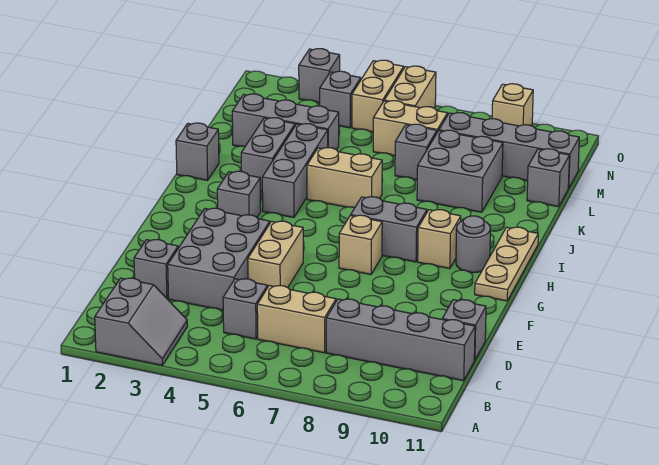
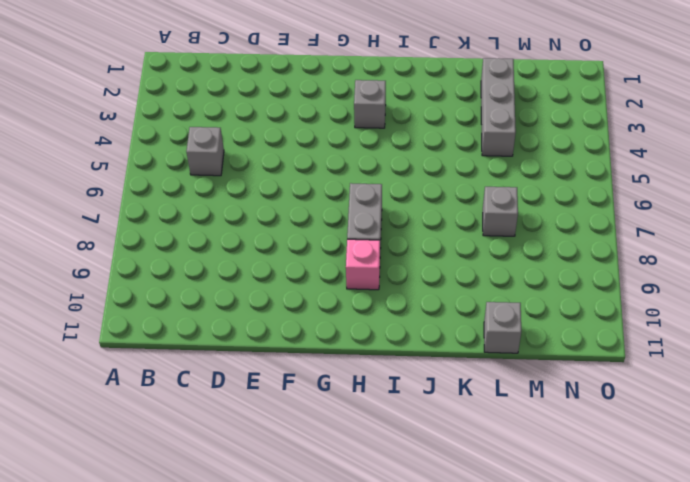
pink 1x1 brick [346,239,380,290] -> tan 1x1 brick [418,210,461,269]
none -> grey 2x2 slope [95,278,187,365]
none -> tan 1x2 brick [257,286,336,353]
none -> grey 1x4 brick [326,299,475,381]

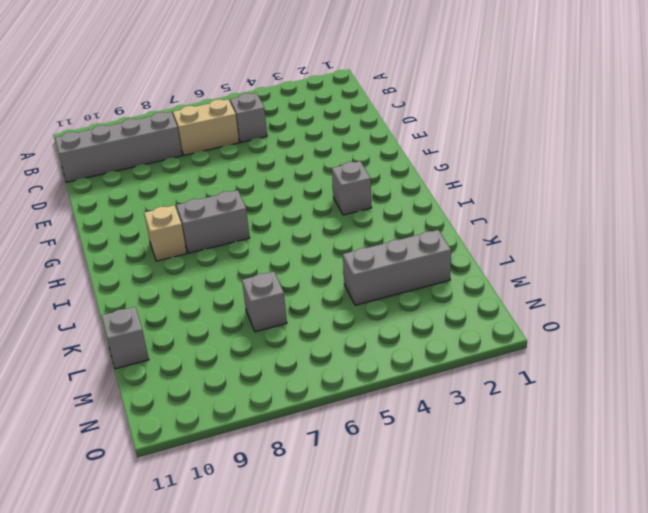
none -> grey 2x2 slope [95,278,187,365]
none -> grey 1x1 brick [134,240,178,298]
none -> grey 2x3 brick [168,208,270,310]

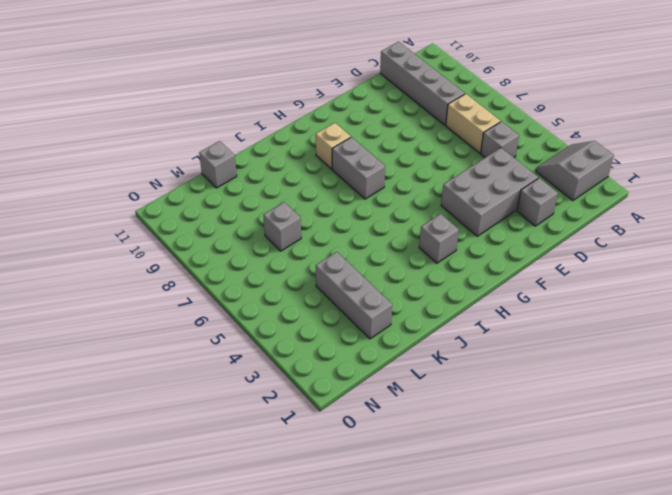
none -> grey 1x1 brick [442,300,486,360]
none -> tan 1x2 brick [248,221,303,288]
none -> tan 1x1 brick [339,215,382,274]

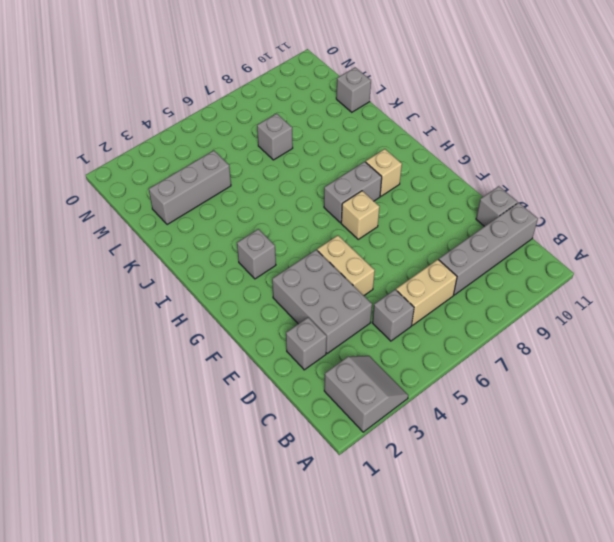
none -> tan 1x3 plate [475,227,538,301]
none -> grey 1x1 round brick [456,216,490,273]
none -> grey 1x3 brick [262,124,328,218]

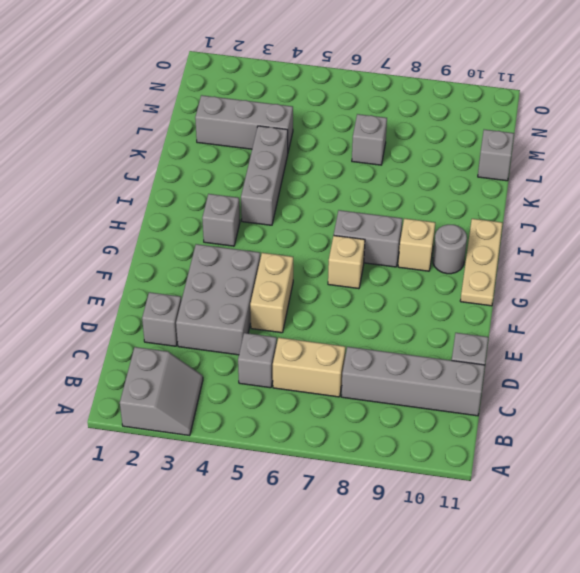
none -> grey 1x1 brick [176,123,219,180]
none -> grey 1x2 brick [241,118,295,191]
none -> tan 1x2 brick [307,148,382,208]

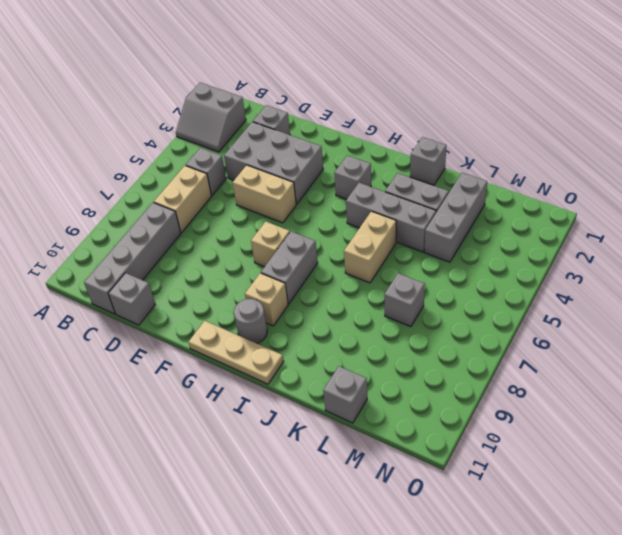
none -> grey 2x2 brick [417,130,503,212]
none -> tan 1x2 brick [373,101,447,156]
none -> grey 1x4 brick [439,113,579,188]

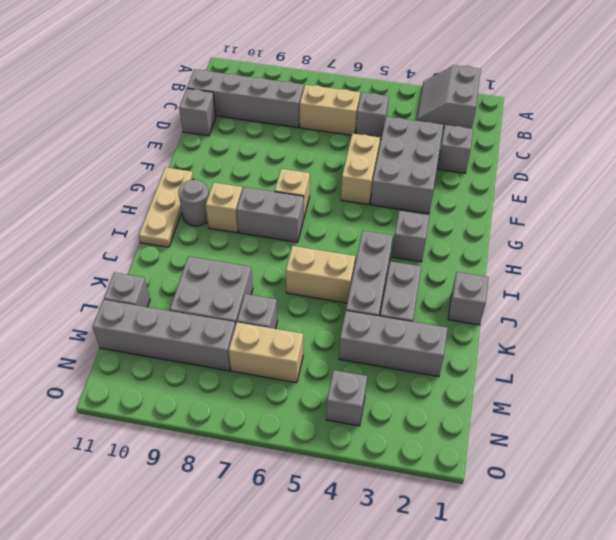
none -> tan 1x2 brick [352,60,404,132]
none -> tan 1x2 brick [384,66,436,108]
none -> grey 1x1 brick [299,49,340,103]

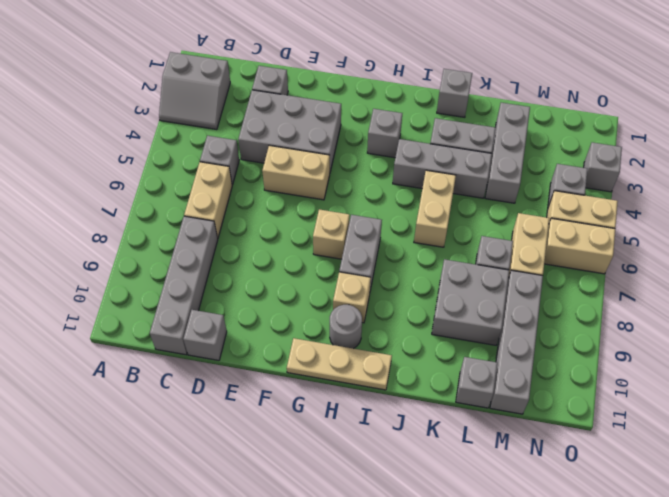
none -> tan 1x1 brick [492,84,533,126]

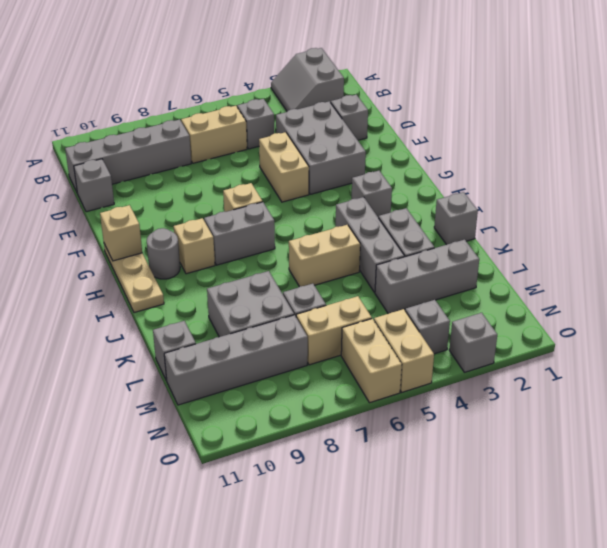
tan 1x1 brick [100,205,142,261] -> tan 1x1 brick moved to [492,84,533,126]

